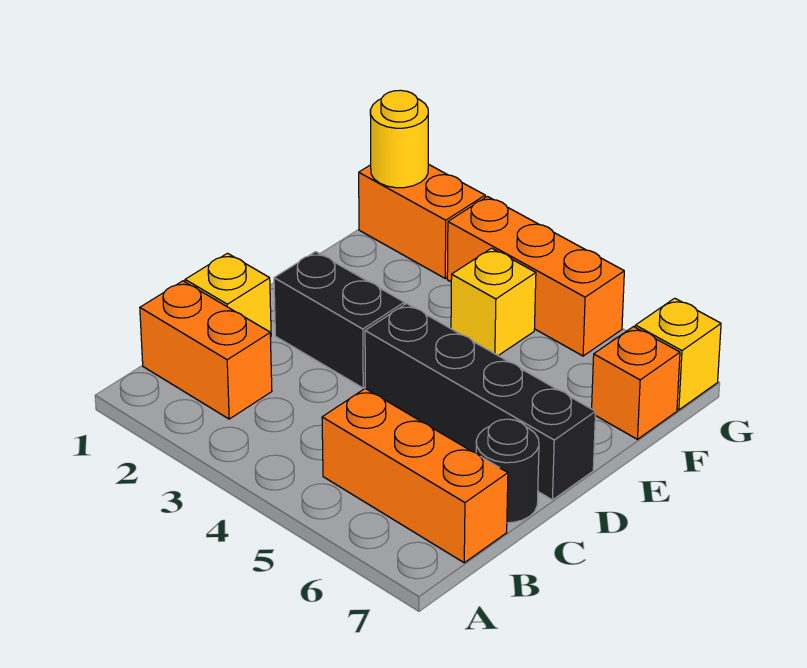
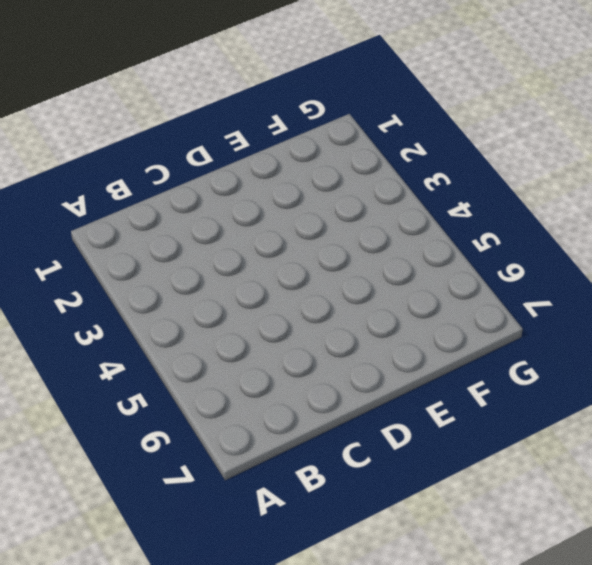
none -> orange 1x2 brick [140,281,272,419]
none -> orange 1x3 brick [322,389,508,563]
none -> yellow 1x1 brick [185,253,271,337]

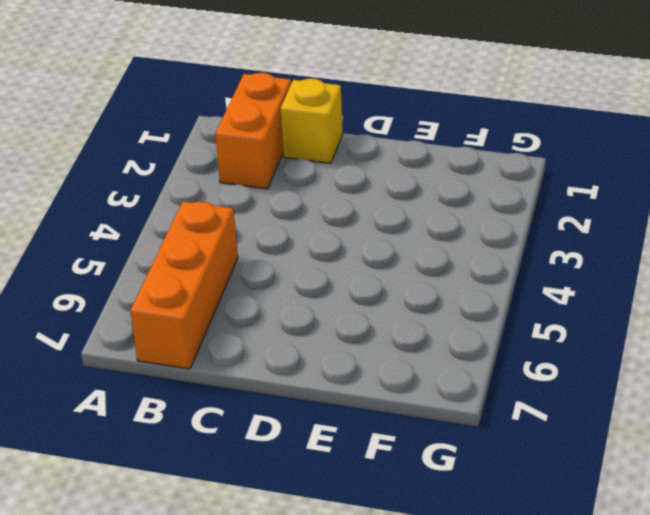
none -> black 1x1 round brick [476,419,539,523]
none -> black 1x2 brick [274,252,404,388]
none -> black 1x4 brick [365,304,596,500]

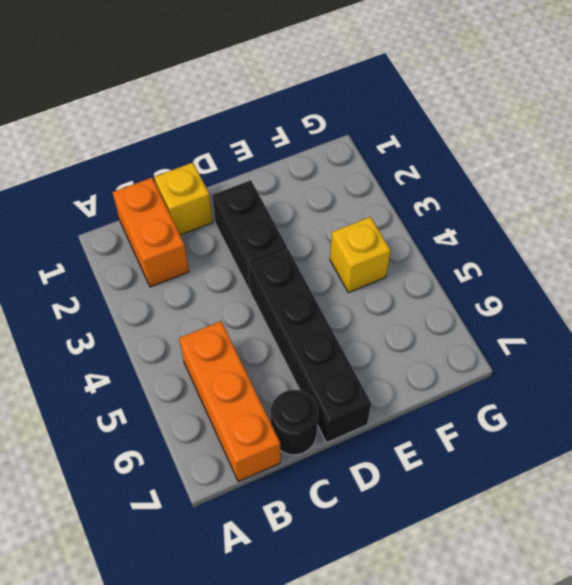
none -> orange 1x1 brick [592,327,680,439]
none -> orange 1x2 brick [359,164,485,278]
none -> orange 1x3 brick [447,196,624,356]

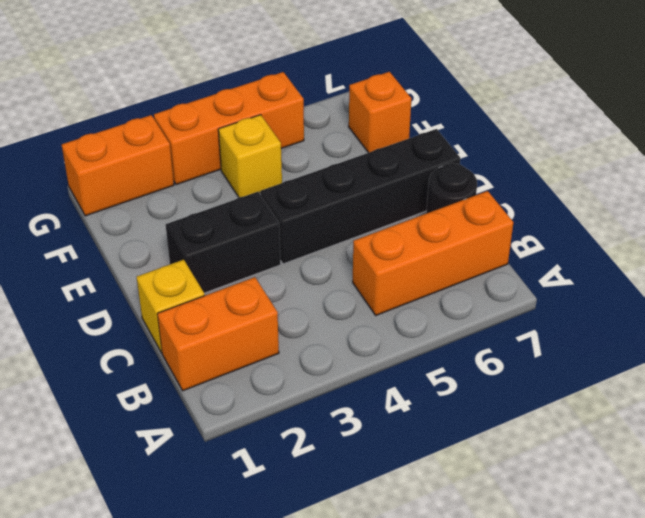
none -> yellow 1x1 brick [635,298,721,410]
none -> yellow 1x1 round brick [370,90,428,188]

